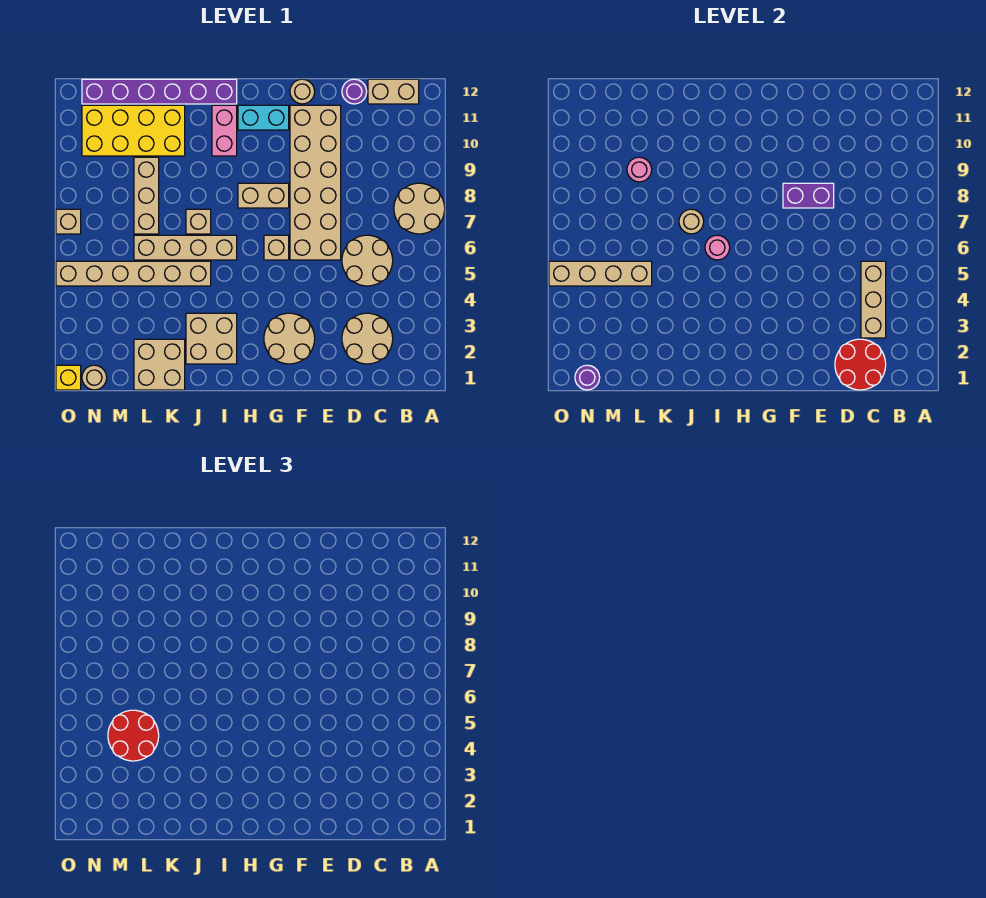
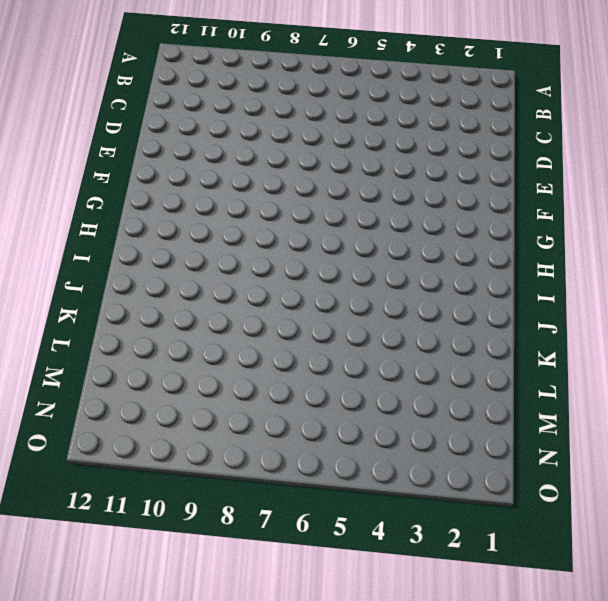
none -> tan 2x2 round brick [394,183,445,234]
none -> tan 1x2 brick [368,79,419,104]
none -> tan 2x2 round brick [342,313,393,364]
none -> tan 2x2 round brick [342,235,393,286]

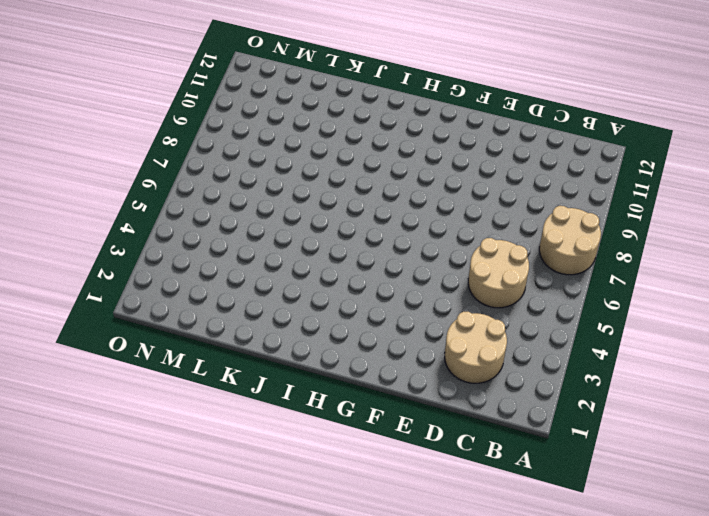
none -> tan 1x2 brick [368,79,419,104]
none -> purple 1x1 round brick [342,79,367,104]
none -> tan 2x6 brick [290,105,341,260]
none -> tan 2x2 round brick [264,313,315,364]

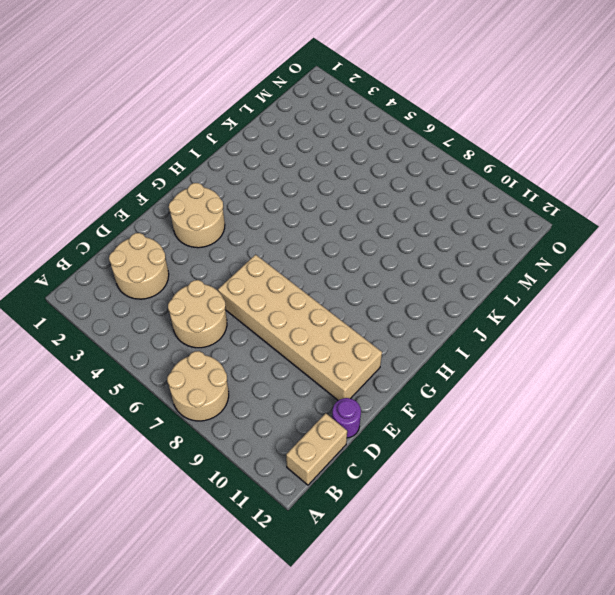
none -> tan 1x1 round brick [290,79,315,104]
none -> tan 1x1 brick [264,235,289,260]
none -> tan 1x2 brick [238,183,289,208]
none -> cyan 1x2 brick [238,105,289,130]

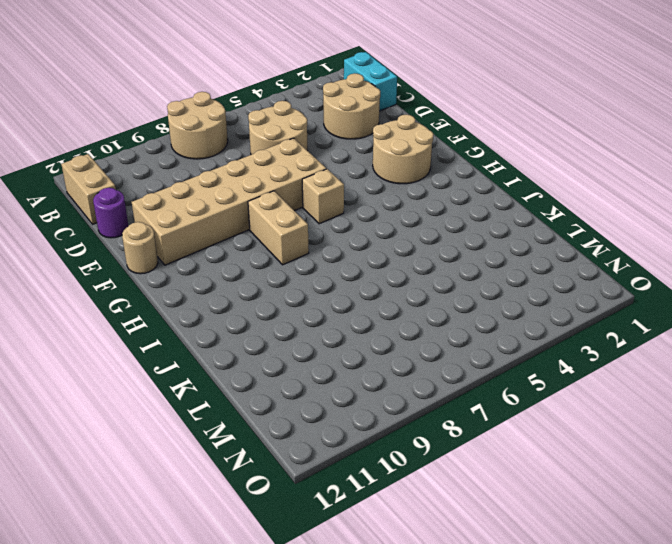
cyan 1x2 brick [344,52,397,111] -> cyan 1x2 brick moved to [238,105,289,130]
none -> tan 2x2 brick [186,313,237,364]
none -> tan 1x4 brick [134,235,237,260]
none -> pink 1x2 brick [212,105,237,156]
none -> purple 1x6 brick [82,79,237,104]

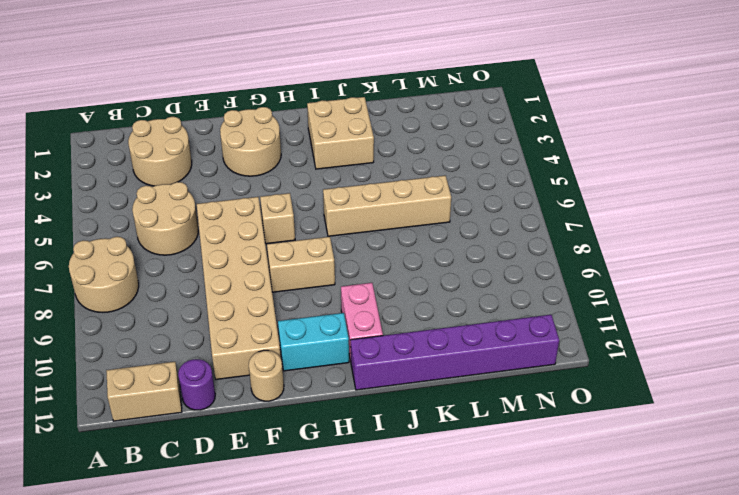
none -> tan 1x6 brick [56,261,211,286]
none -> tan 1x1 brick [186,209,211,234]
none -> tan 2x2 brick [134,339,185,390]
none -> yellow 2x4 brick [82,105,185,156]

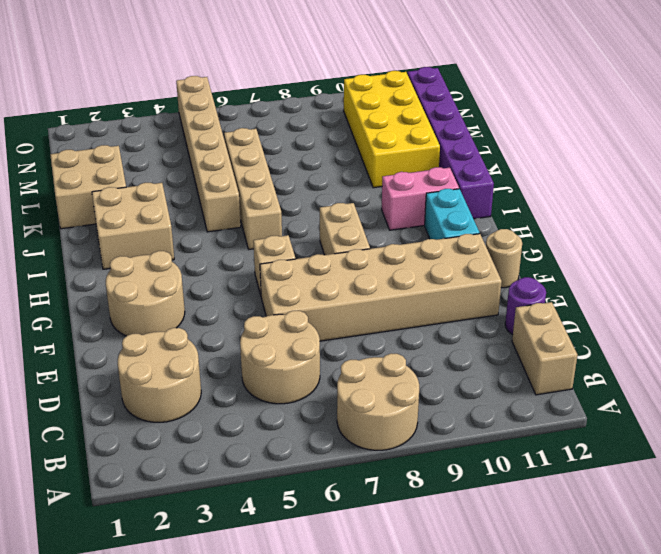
none -> tan 1x1 brick [186,209,211,234]
none -> tan 1x3 brick [134,157,159,234]
none -> tan 1x1 round brick [82,365,107,390]
none -> yellow 1x1 brick [56,365,81,390]

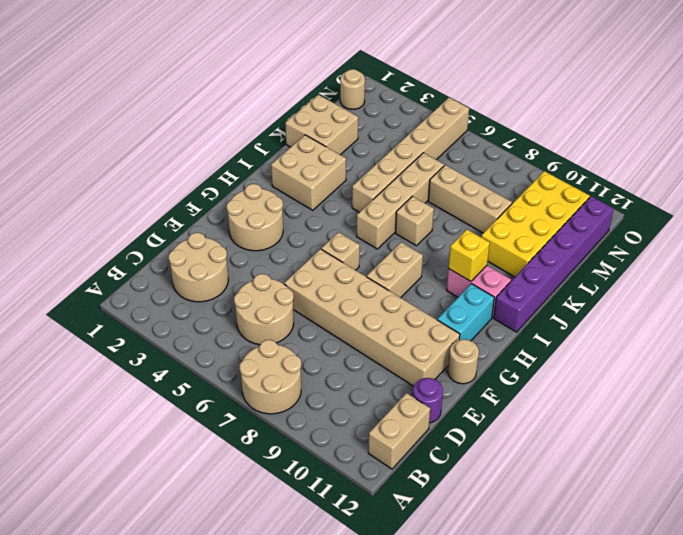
yellow 1x1 brick [448,229,490,282] -> yellow 1x1 brick moved to [56,365,81,390]
none -> tan 1x1 brick [56,209,81,234]
none -> red 2x2 round brick [835,339,886,390]
none -> tan 1x3 brick [861,261,886,338]
none -> purple 1x2 brick [783,183,834,208]

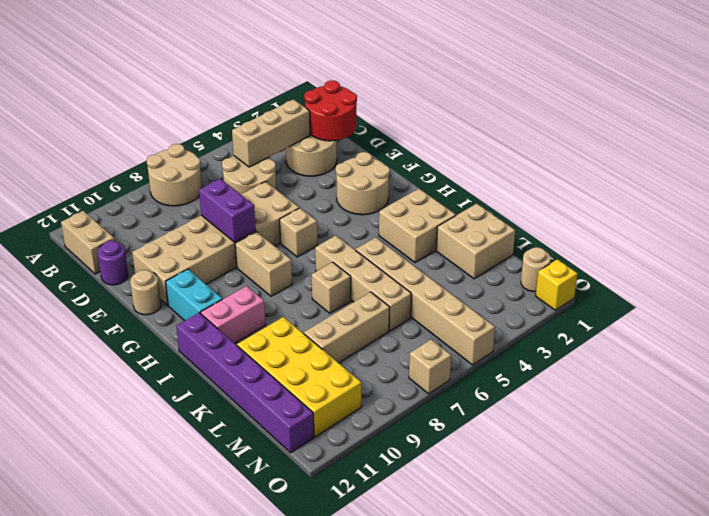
none -> pink 1x1 round brick [705,235,730,260]
none -> tan 1x1 round brick [679,209,704,234]
none -> tan 1x4 brick [549,261,652,286]
none -> pink 1x1 round brick [627,157,652,182]

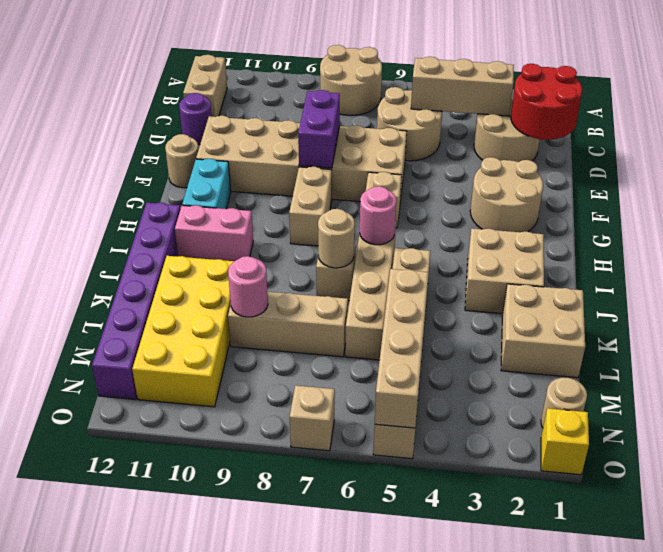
none -> purple 1x1 round brick [575,365,600,390]
none -> red 2x2 round brick [108,710,159,761]

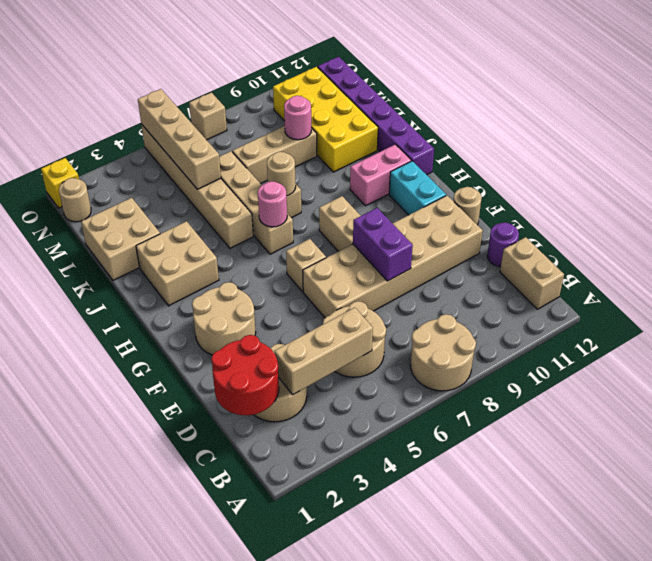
none -> purple 1x1 round brick [575,365,600,390]
none -> red 2x2 round brick [108,710,159,761]

